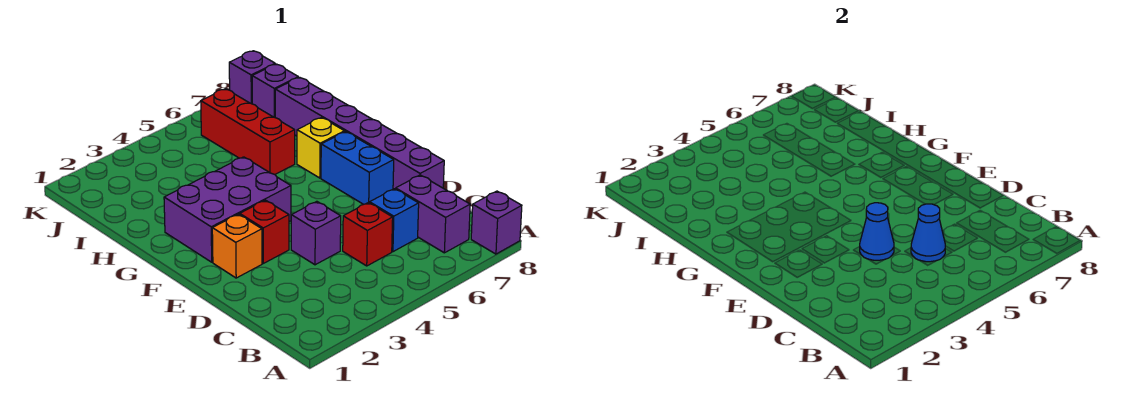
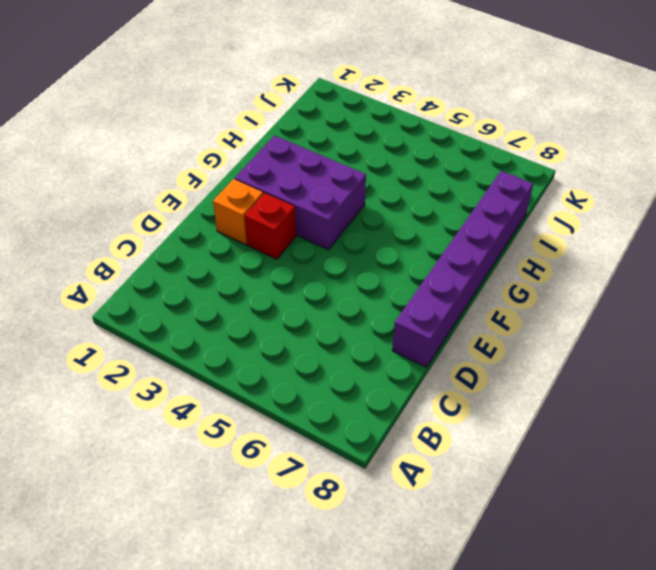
none -> purple 1x1 brick [471,191,522,254]
none -> purple 1x2 brick [396,175,470,253]
none -> red 1x1 brick [343,203,393,266]

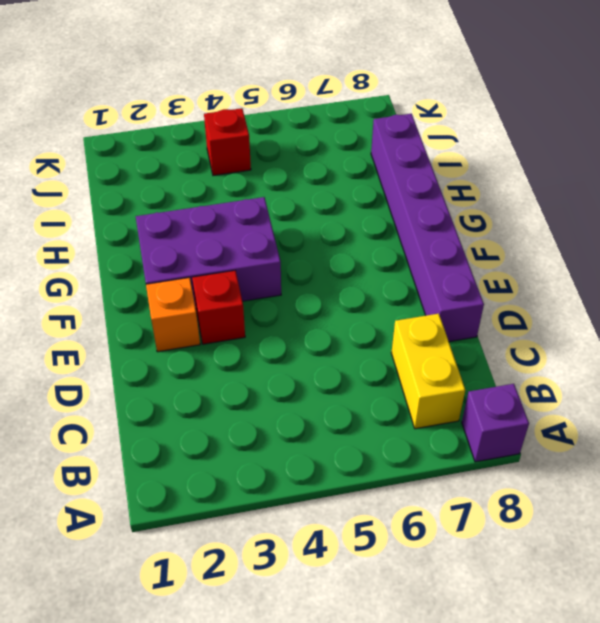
yellow 1x2 brick [391,314,465,429] -> purple 1x2 brick [396,175,470,253]
red 1x1 brick [204,108,251,176] -> red 1x1 brick moved to [343,203,393,266]
none -> blue 1x1 brick [370,189,419,252]
none -> purple 1x1 brick [291,201,341,265]
none -> blue 1x2 brick [321,132,394,204]

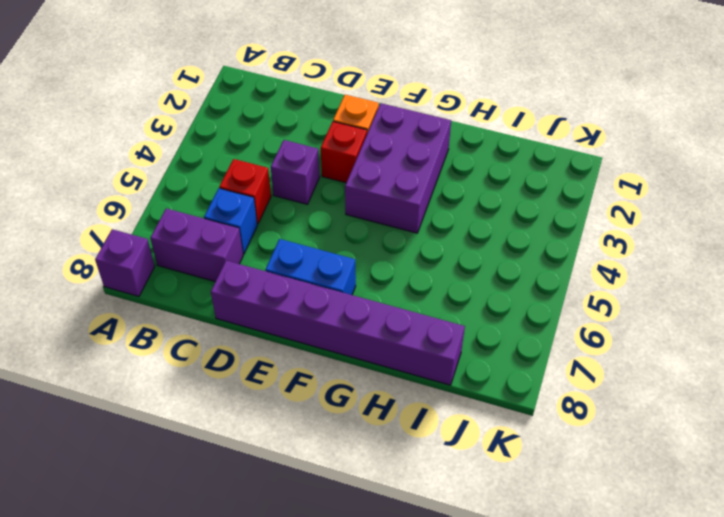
none -> yellow 1x1 brick [297,118,345,178]
none -> red 1x3 brick [201,89,295,174]
none -> purple 1x1 brick [252,64,298,117]

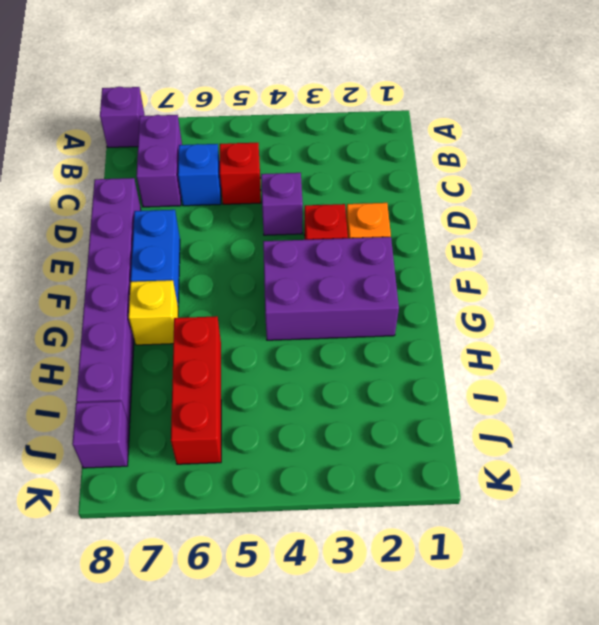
none -> purple 1x1 brick [229,51,275,104]
none -> blue 1x1 cone [911,204,945,262]
none -> blue 1x1 cone [860,203,894,260]

